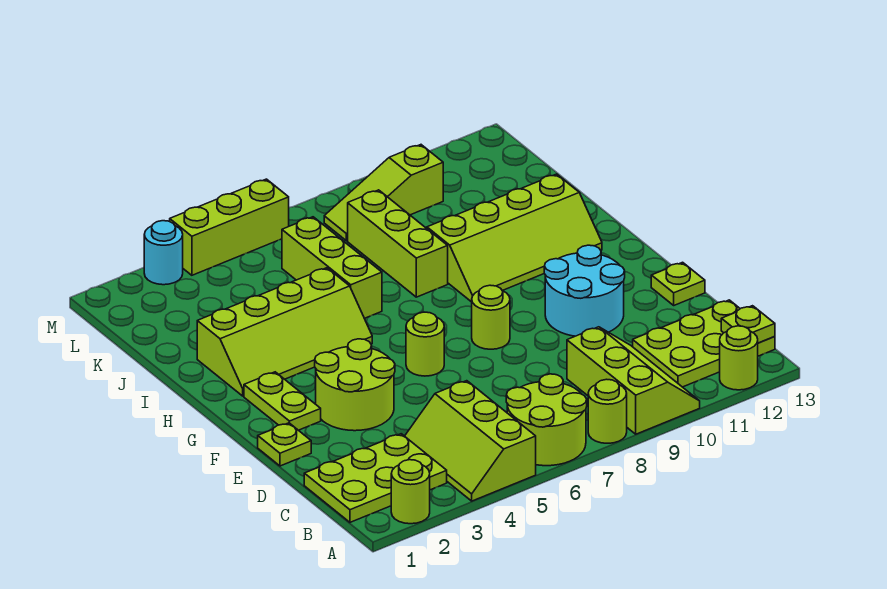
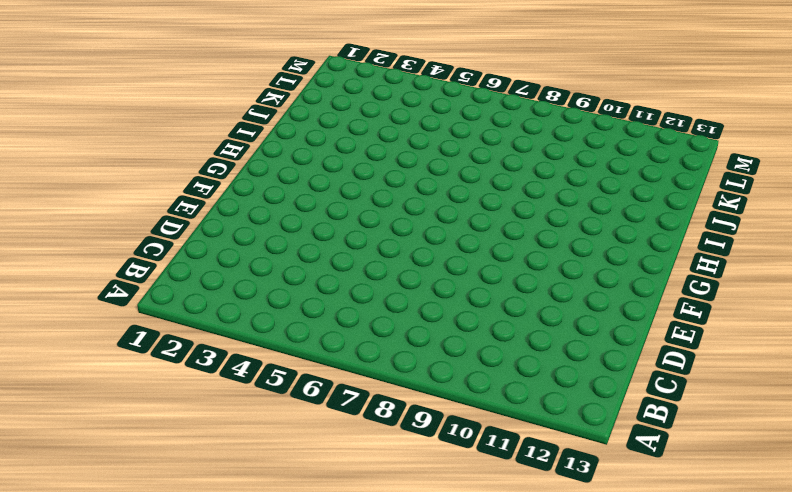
none -> lime 1x1 round brick [391,460,430,524]
none -> lime 2x3 slope [405,381,536,501]
none -> lime 2x2 round brick [506,374,587,466]

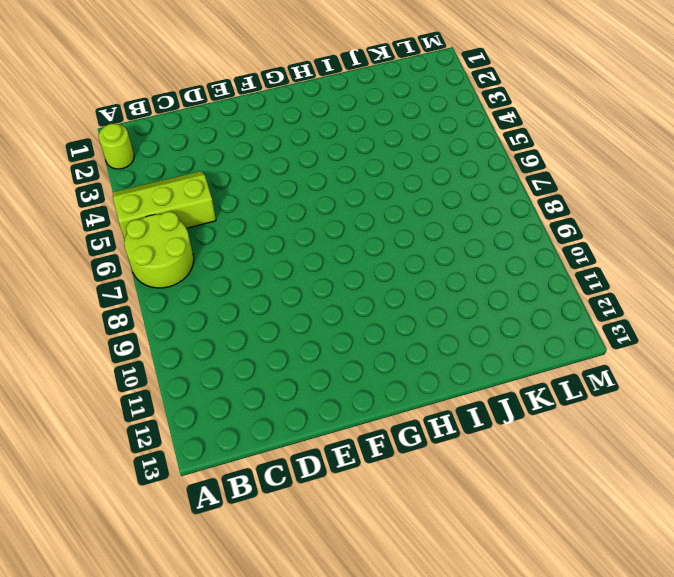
none -> lime 1x1 round brick [588,379,627,443]
none -> lime 2x3 slope [567,327,700,434]
none -> lime 1x1 round brick [720,326,758,390]

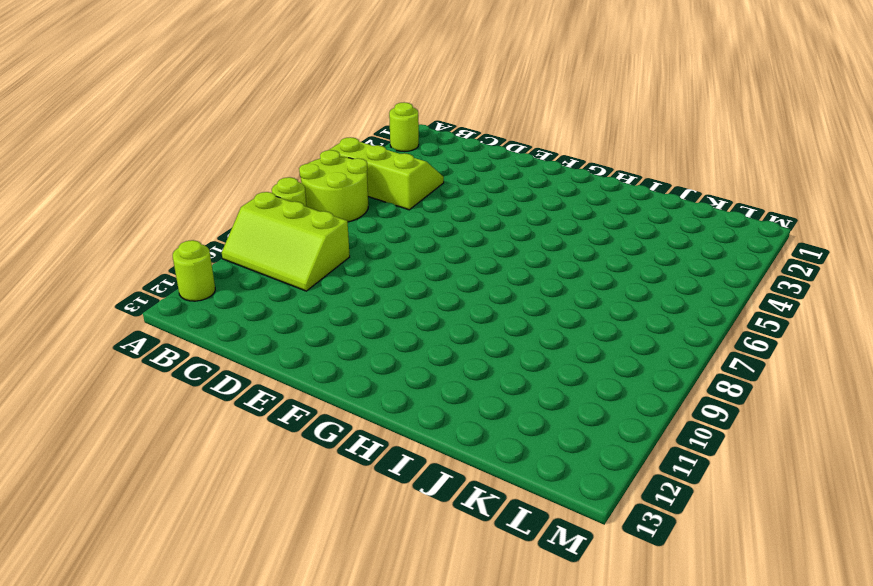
none -> lime 2x3 plate [304,434,447,522]
none -> lime 2x3 plate [633,300,775,387]
none -> lime 1x1 plate [258,423,311,466]

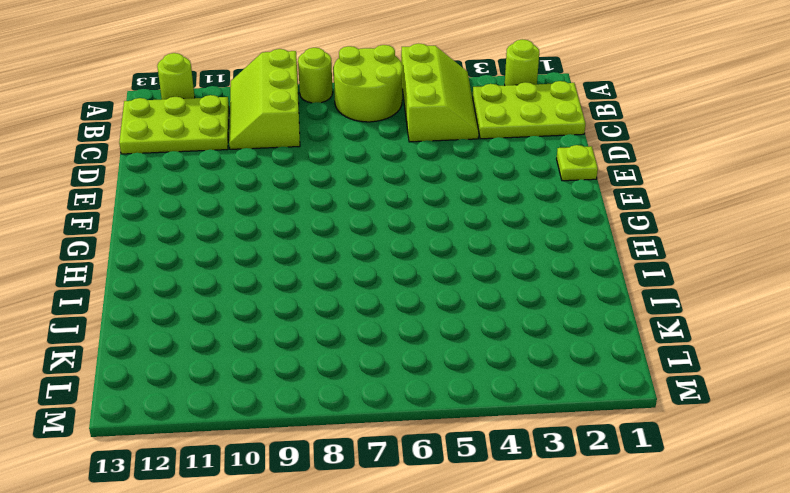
none -> lime 2x2 round brick [315,339,395,431]
none -> cyan 2x2 round brick [544,245,625,336]
none -> lime 1x1 plate [651,262,705,305]

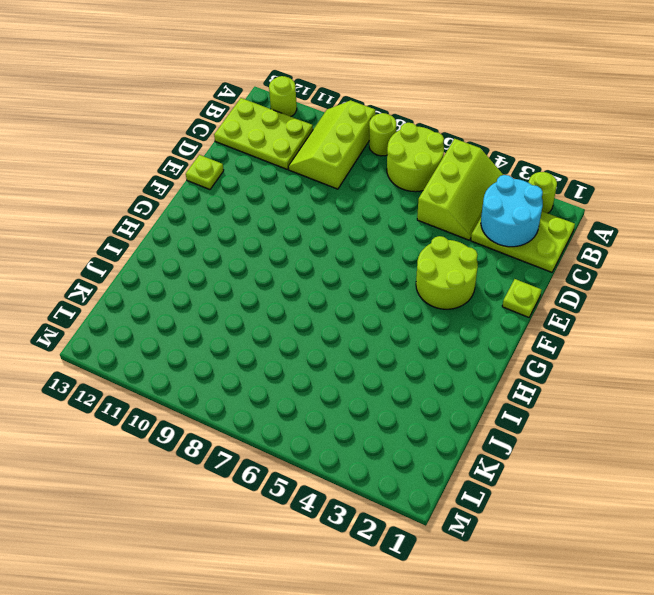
cyan 2x2 round brick [481,175,543,247] -> cyan 2x2 round brick moved to [544,245,625,336]
none -> lime 1x2 plate [244,372,321,430]
none -> lime 1x1 round brick [406,312,444,376]
none -> lime 1x1 round brick [472,285,510,349]

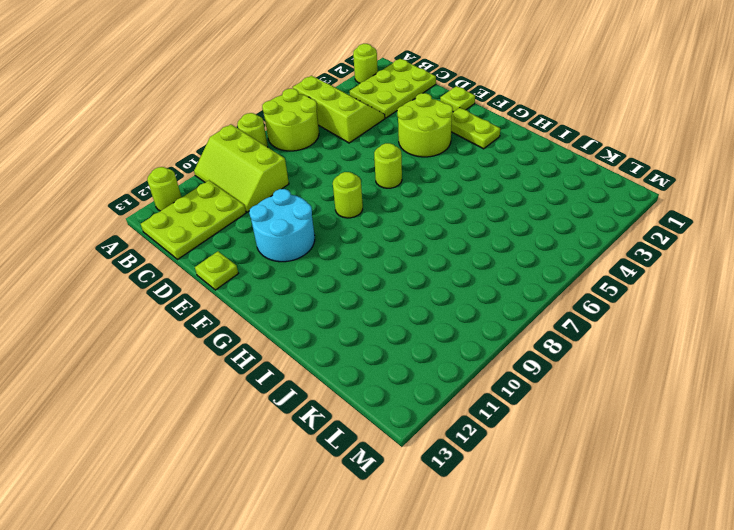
none -> lime 2x4 slope [197,268,372,396]
none -> lime 2x4 slope [427,174,602,302]
none -> lime 1x3 brick [282,217,382,318]

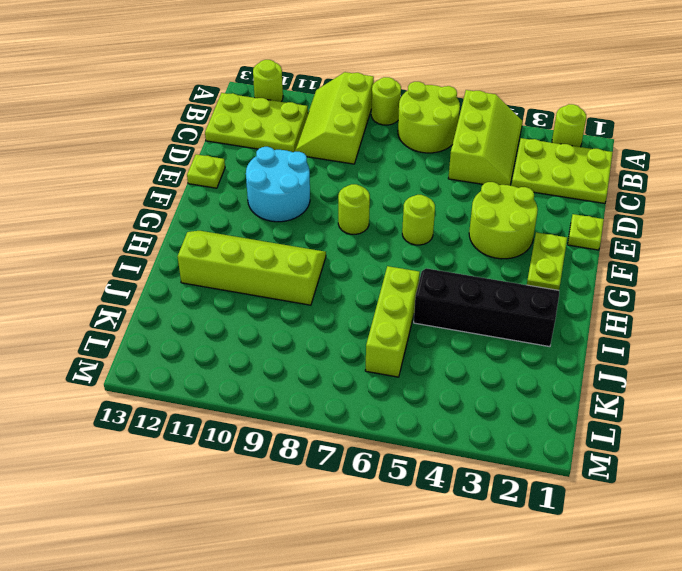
black 2x4 slope [414,268,559,347] -> lime 2x4 slope [197,268,372,396]
none -> lime 1x3 brick [348,190,448,297]
none -> lime 1x3 slope [324,145,443,241]
none -> cyan 1x1 round brick [144,221,183,285]

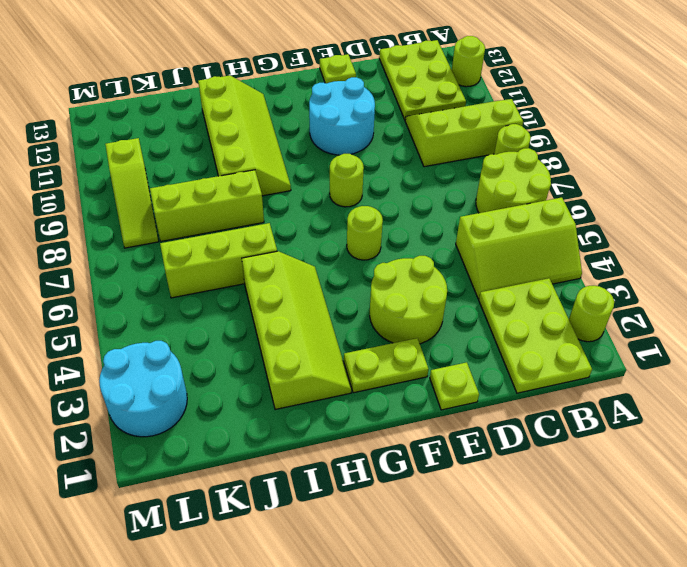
cyan 2x2 round brick [99,341,187,437] -> cyan 1x1 round brick [144,221,183,285]
none -> lime 1x3 brick [170,179,289,275]
none -> lime 1x1 plate [721,306,775,343]

